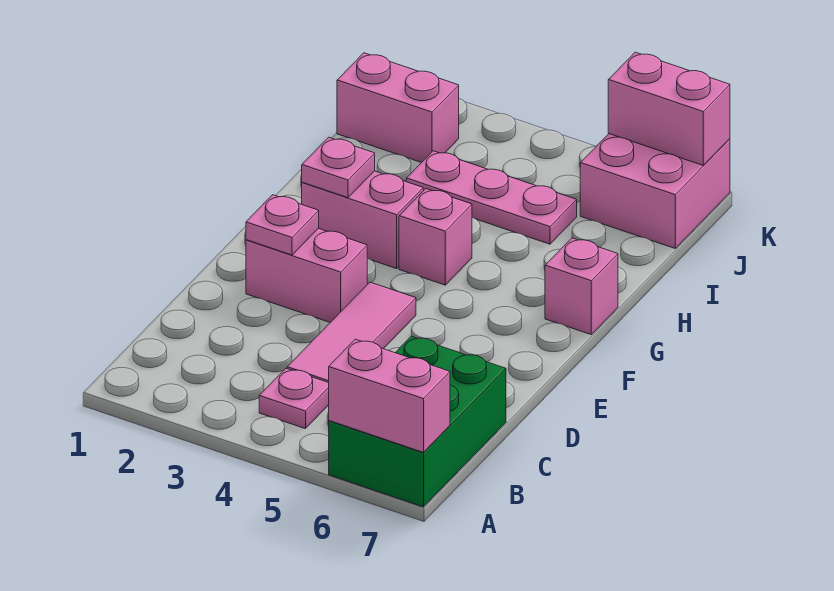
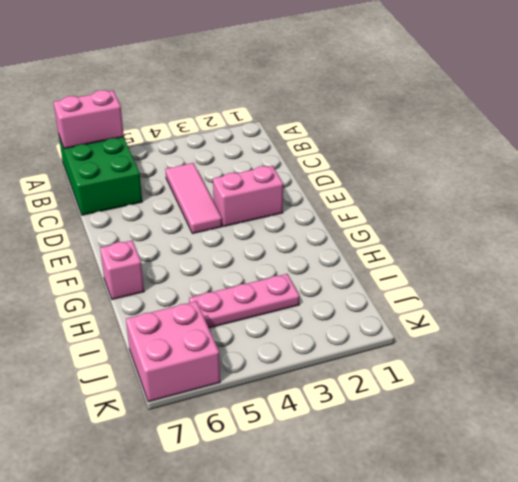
none -> pink 1x1 plate [259,368,329,429]
none -> pink 1x2 brick [302,171,423,269]
none -> pink 1x1 brick [399,189,472,285]

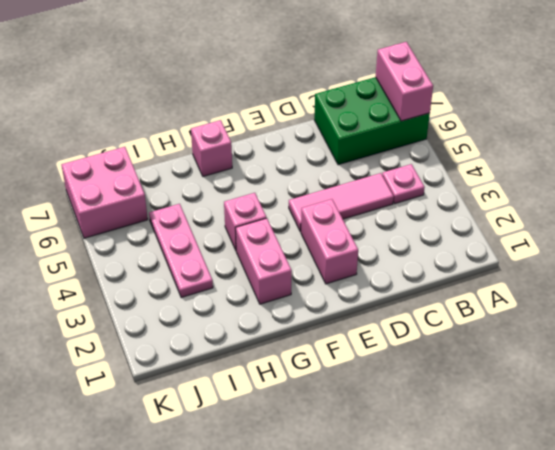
none -> pink 1x2 brick [337,53,459,163]
none -> pink 1x1 plate [246,195,319,255]
none -> pink 1x1 plate [302,137,375,198]

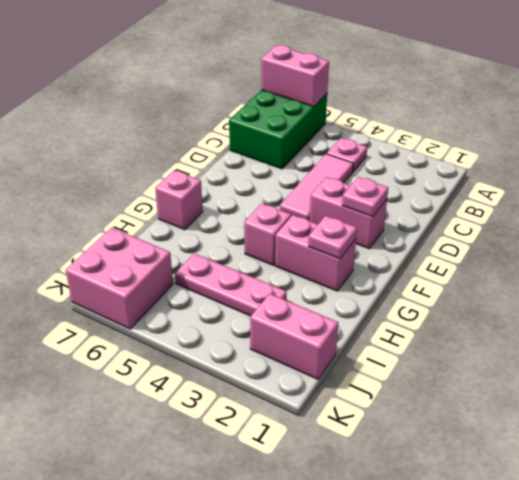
none -> pink 1x2 brick [608,52,730,166]

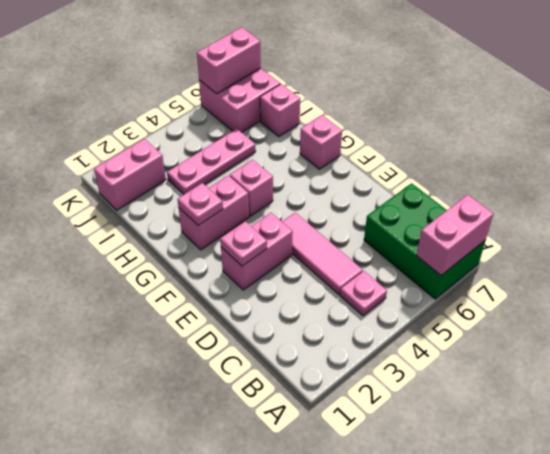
pink 1x1 brick [260,84,300,137] -> none

